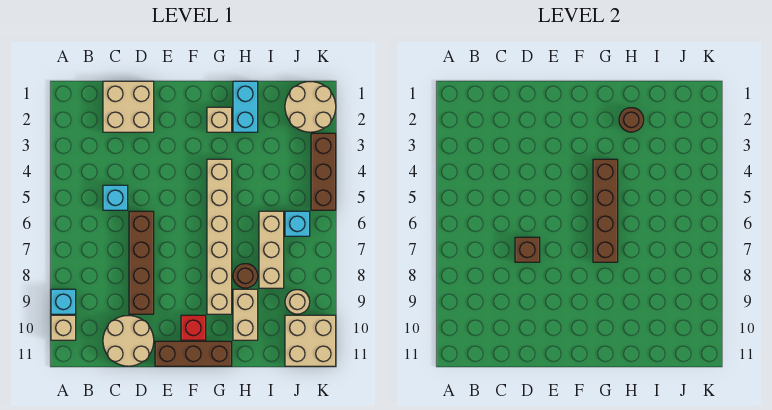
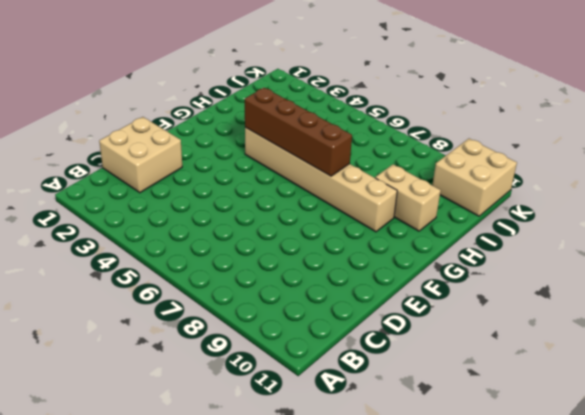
none -> cyan 1x1 brick [51,289,76,314]
none -> tan 1x1 brick [51,315,76,340]
none -> cyan 1x1 brick [103,185,128,210]

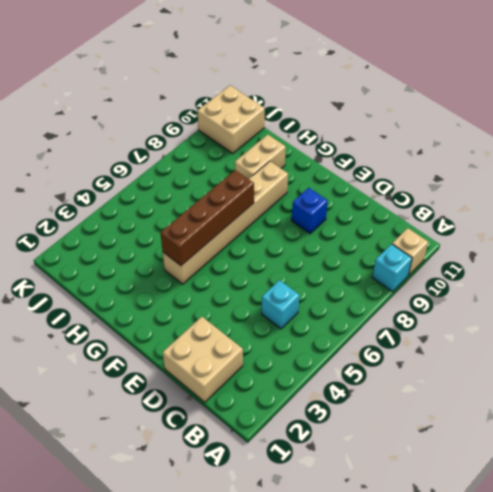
blue 1x1 brick [292,188,328,234] -> none
none -> tan 2x2 round brick [103,316,154,366]
none -> brown 1x4 brick [129,211,154,314]
none -> brown 1x3 brick [155,341,232,366]

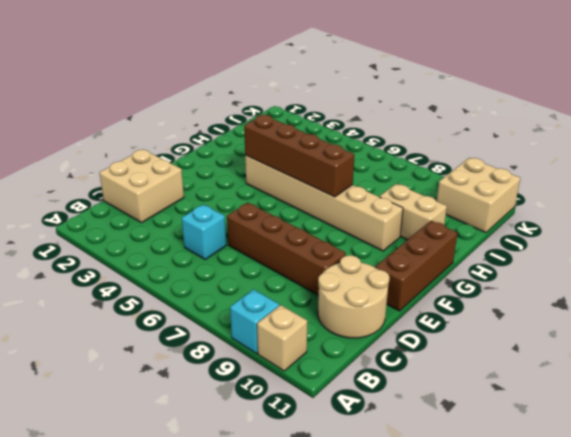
none -> red 1x1 brick [181,315,206,340]
none -> tan 1x1 brick [207,107,232,132]
none -> cyan 1x2 brick [233,81,258,132]

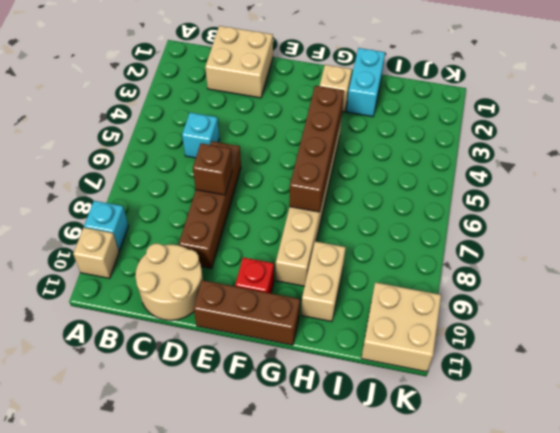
none -> brown 1x1 round brick [233,264,258,288]
none -> tan 1x3 brick [259,211,284,288]
none -> tan 2x2 round brick [285,82,336,132]

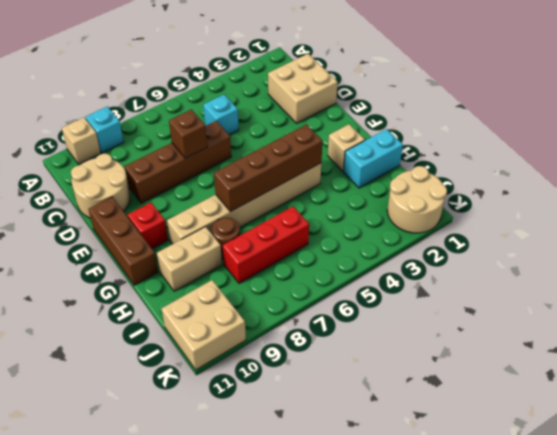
red 1x3 brick [223,206,309,283] -> tan 1x3 brick [259,211,284,288]
none -> cyan 1x1 brick [285,211,310,236]
none -> tan 1x1 round brick [285,290,310,314]
none -> brown 1x3 brick [311,133,336,210]

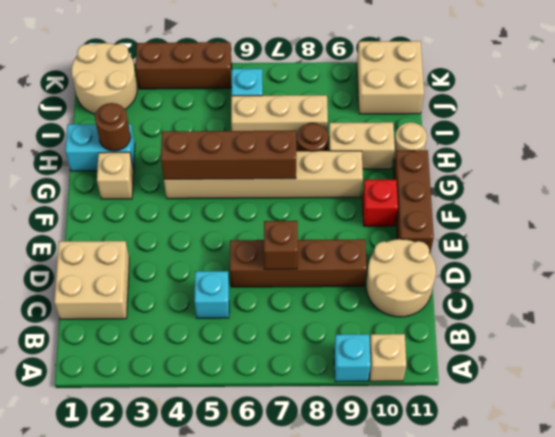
tan 1x1 round brick [393,122,427,161] -> tan 1x1 round brick moved to [285,290,310,314]

